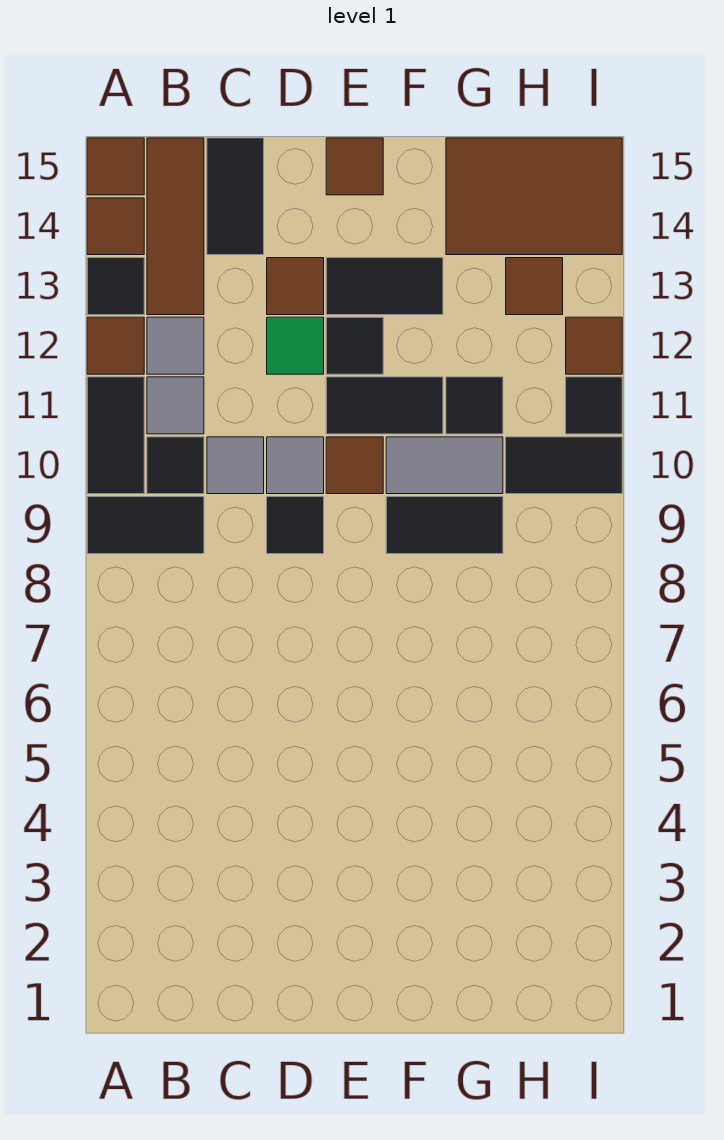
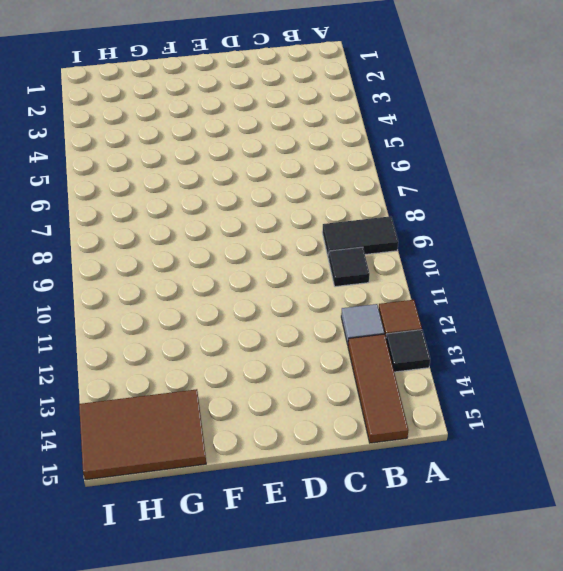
none -> black 1x2 tile [87,377,144,494]
none -> brown 1x1 tile [87,198,144,255]
none -> brown 1x1 tile [87,138,144,195]

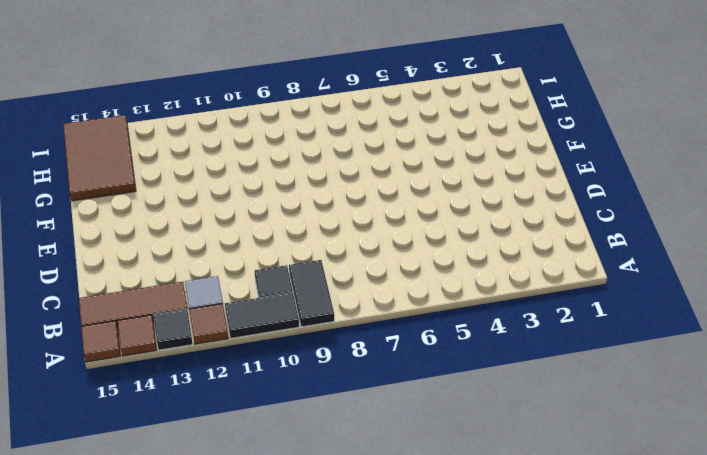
none -> grey 1x1 tile [147,377,204,434]
none -> grey 1x1 tile [207,437,264,494]
none -> black 1x2 tile [207,138,264,255]

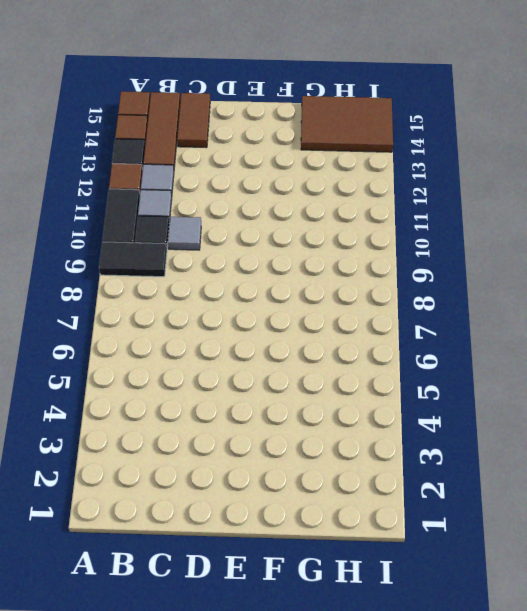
brown 1x2 tile [177,93,210,148] -> black 1x2 tile [207,138,264,255]
none -> black 1x1 tile [267,497,324,554]
none -> grey 1x1 tile [267,437,324,494]
none -> green 1x1 tile [267,317,324,374]

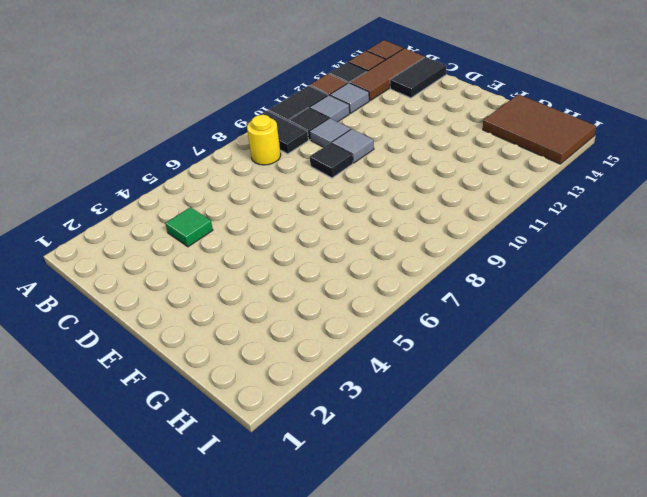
yellow 1x1 round brick [247,115,281,165] -> none
green 1x1 tile [165,207,213,247] -> green 1x1 tile moved to [267,317,324,374]
none -> brown 1x1 tile [267,258,324,315]
none -> brown 1x1 tile [326,437,383,494]
none -> black 1x2 tile [326,377,443,434]

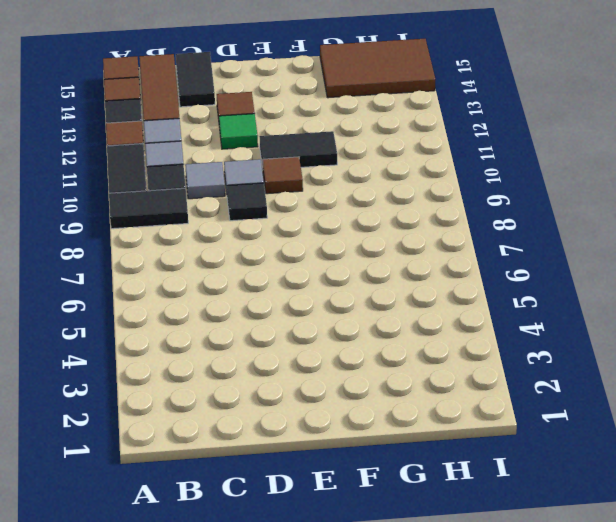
none -> black 1x1 tile [326,317,383,374]
none -> black 1x2 tile [326,258,443,315]
none -> brown 1x1 tile [326,138,383,195]

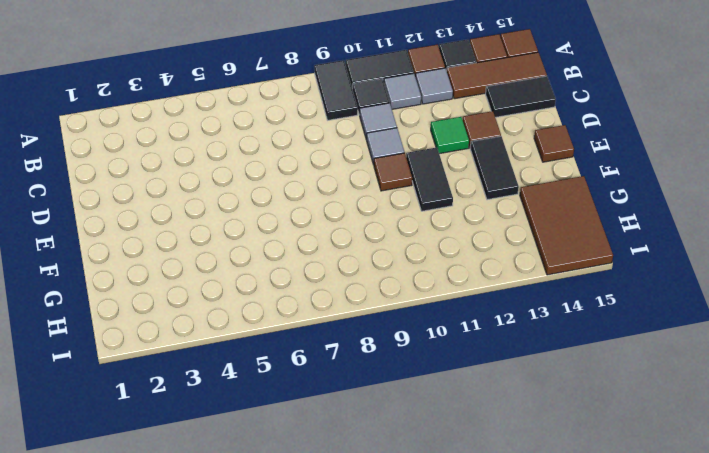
none -> black 1x1 tile [267,497,324,554]
none -> black 1x1 tile [326,317,383,374]
none -> black 1x2 tile [386,497,503,554]

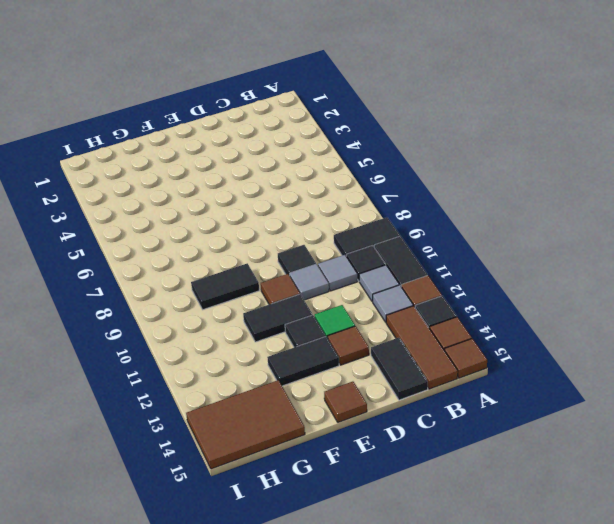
none -> grey 1x2 tile [386,437,503,494]
none -> black 1x1 tile [446,377,503,434]
none -> black 1x2 tile [506,437,622,494]

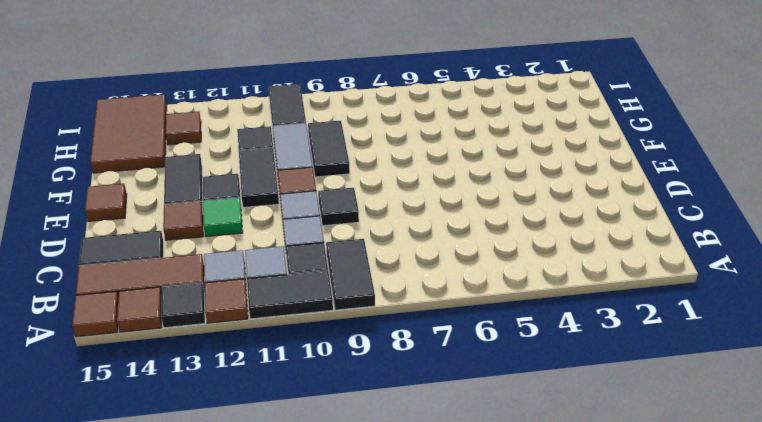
none -> black 1x1 tile [566,377,622,434]
none -> brown 1x1 tile [566,317,622,374]

